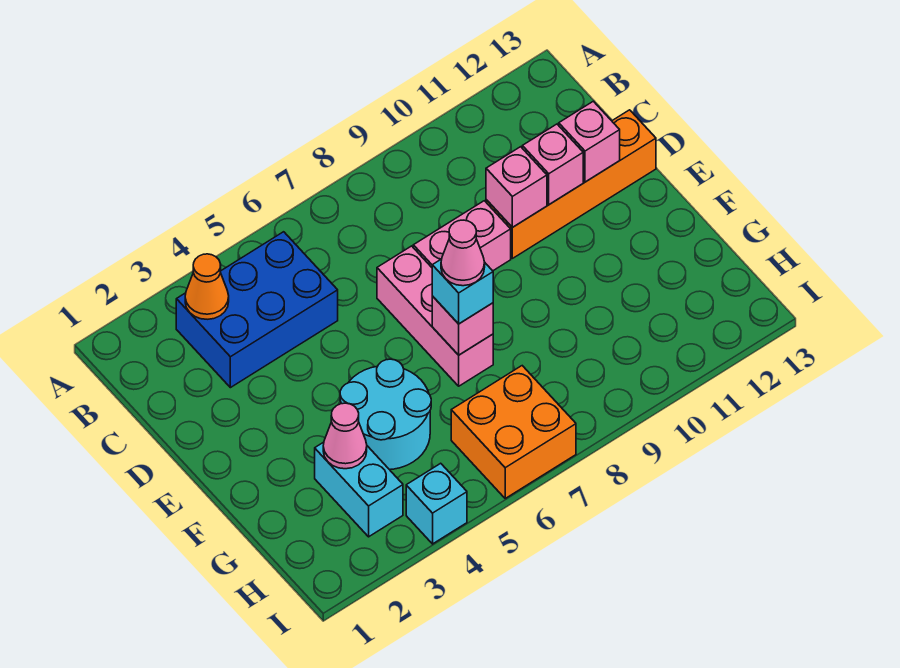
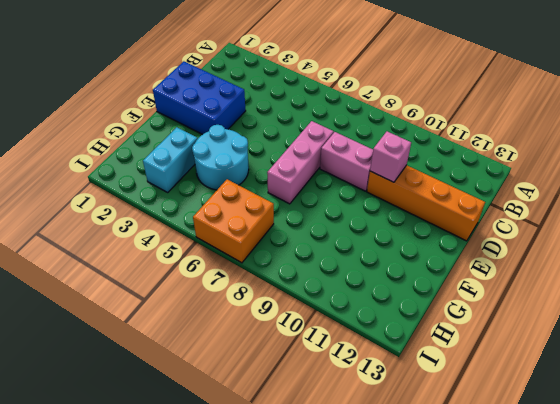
blue 2x3 brick [153,61,246,135] -> blue 2x3 brick moved to [176,232,338,388]
none -> cyan 1x1 brick [406,463,467,544]
none -> orange 1x1 cone [185,254,229,319]
none -> pink 1x1 brick [522,124,583,204]

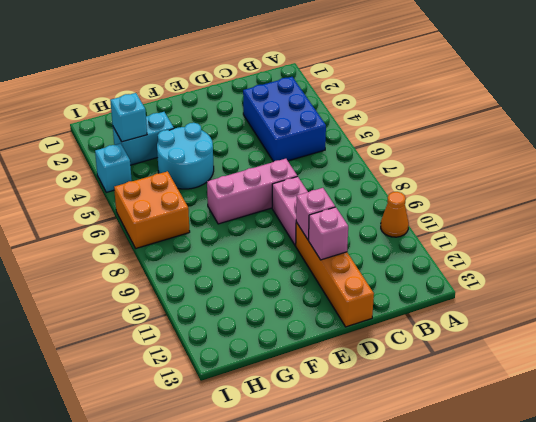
orange 1x1 cone [381,192,409,237] -> orange 1x1 cone moved to [185,254,229,319]
cyan 1x1 brick [110,93,147,142] -> cyan 1x1 brick moved to [432,259,493,324]
none -> pink 1x1 brick [559,101,620,182]
none -> pink 1x1 brick [432,296,493,355]
none -> pink 1x1 cone [323,403,367,469]

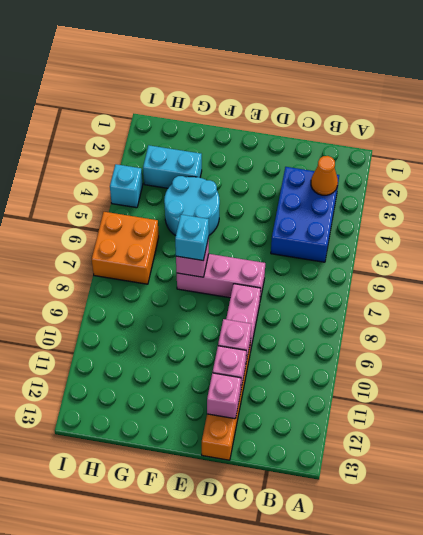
none -> pink 1x1 cone [323,403,367,469]
none -> pink 1x1 cone [441,220,485,286]

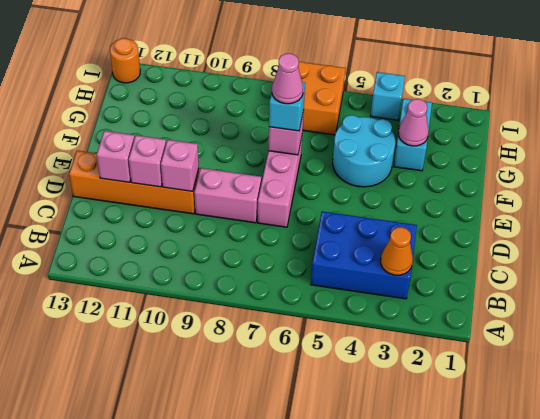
orange 1x1 round brick [110,38,140,83] -> none

